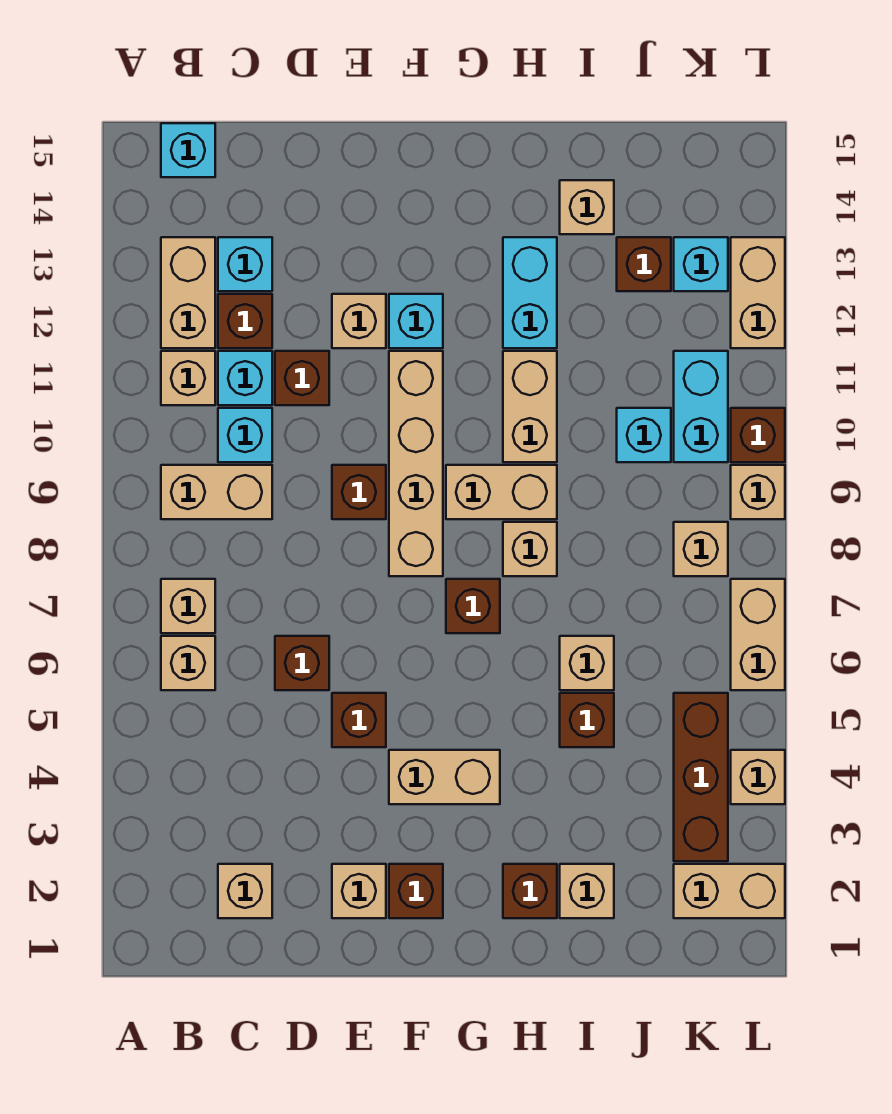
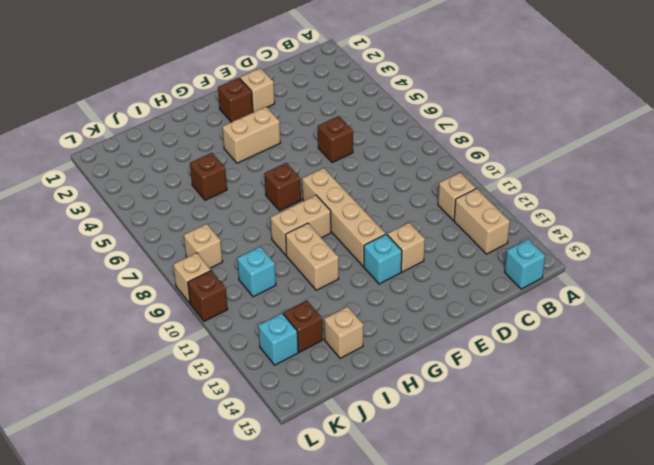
none -> tan 1x1 brick [161,636,215,690]
none -> tan 1x1 brick [161,579,215,633]
none -> tan 1x2 brick [161,465,272,519]
none -> tan 1x1 brick [218,864,272,918]

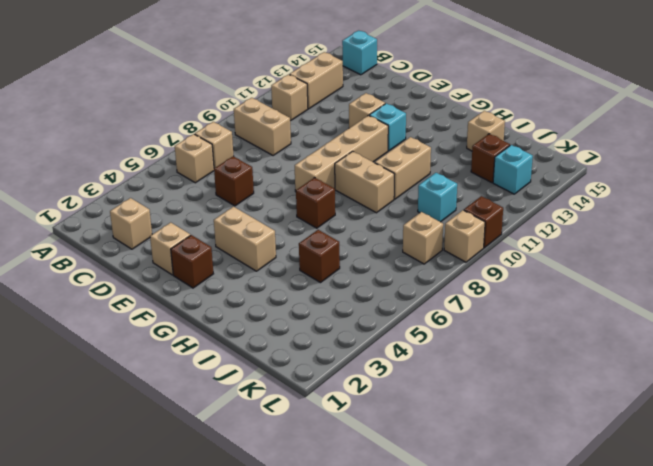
none -> cyan 1x1 brick [218,408,272,462]
none -> cyan 1x1 brick [218,351,272,405]
none -> brown 1x1 brick [218,294,272,348]
none -> cyan 1x1 brick [218,237,272,291]

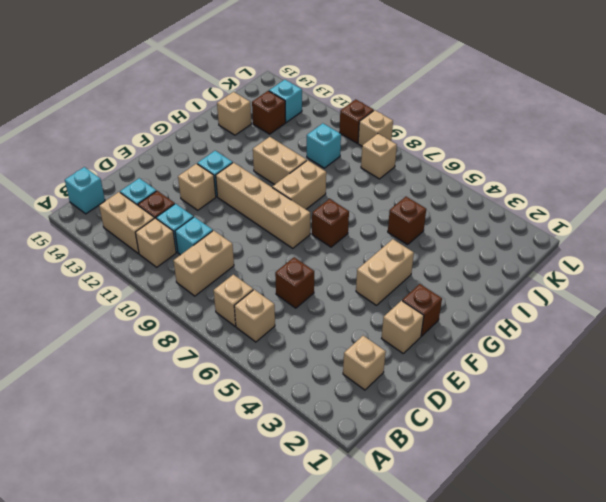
none -> brown 1x1 brick [275,351,329,405]
none -> brown 1x1 brick [332,693,386,747]
none -> brown 1x1 brick [332,465,386,519]
none -> brown 1x1 brick [503,864,557,918]

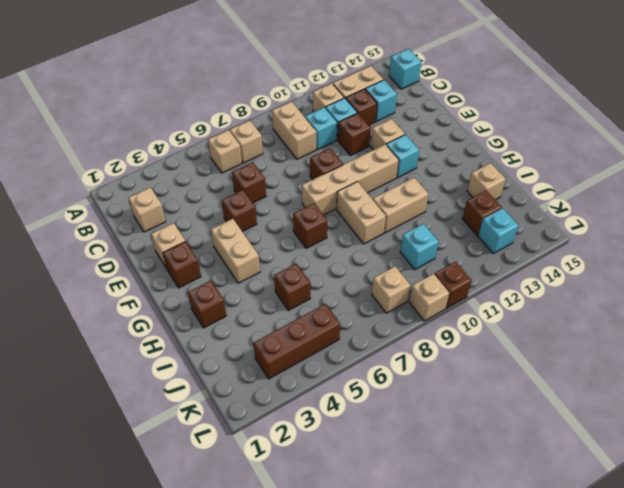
none -> tan 1x1 brick [503,522,557,576]
none -> cyan 1x2 brick [503,237,557,348]
none -> tan 1x1 brick [560,864,614,918]
none -> tan 1x1 brick [560,636,614,690]

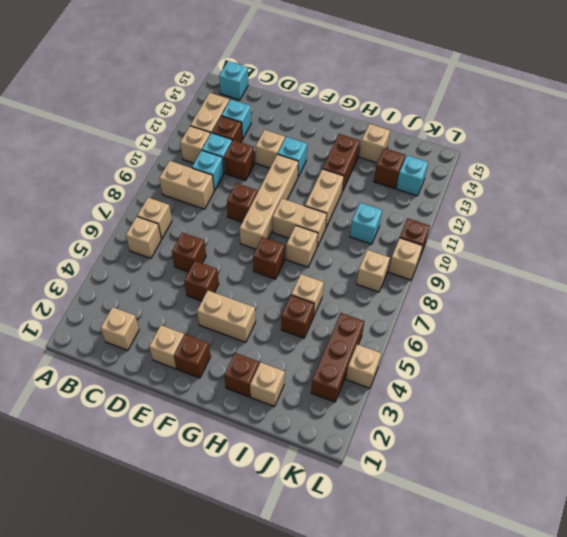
brown 1x2 brick [323,134,360,191] -> cyan 1x2 brick [503,237,557,348]
none -> tan 1x2 brick [674,864,785,918]
none -> cyan 1x2 brick [674,351,728,462]
none -> tan 1x2 brick [731,579,785,690]
none -> tan 1x2 brick [731,237,785,348]

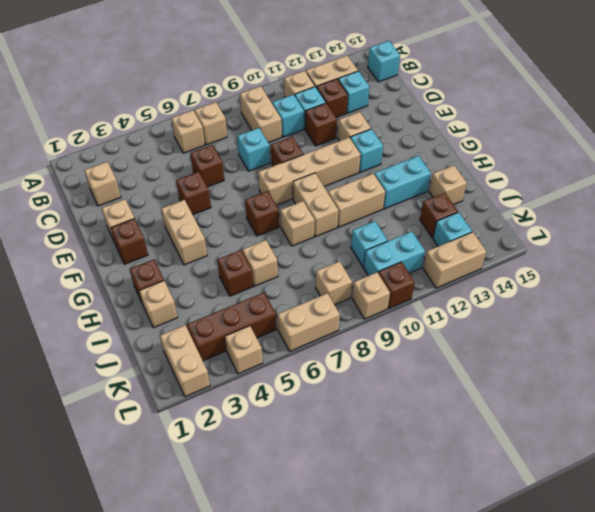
cyan 1x1 brick [237,128,270,171] -> none

